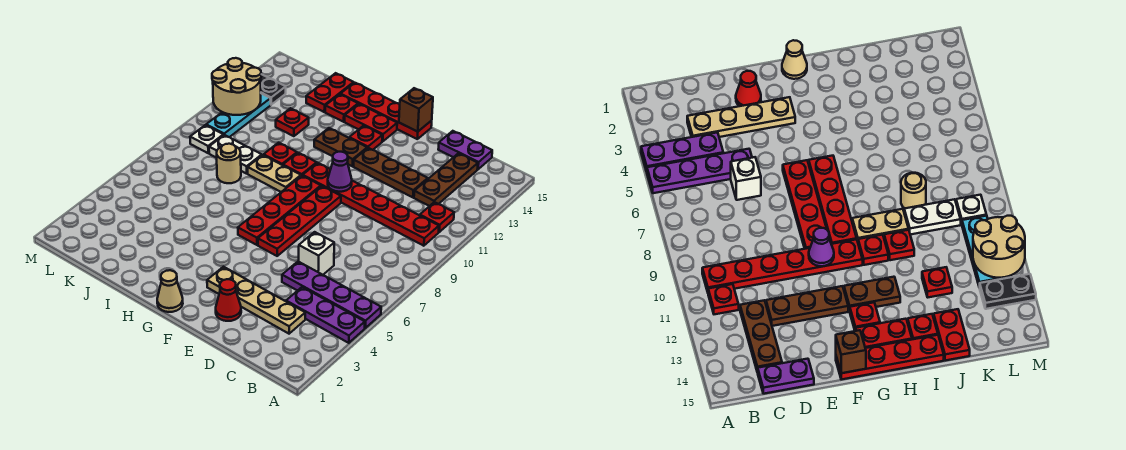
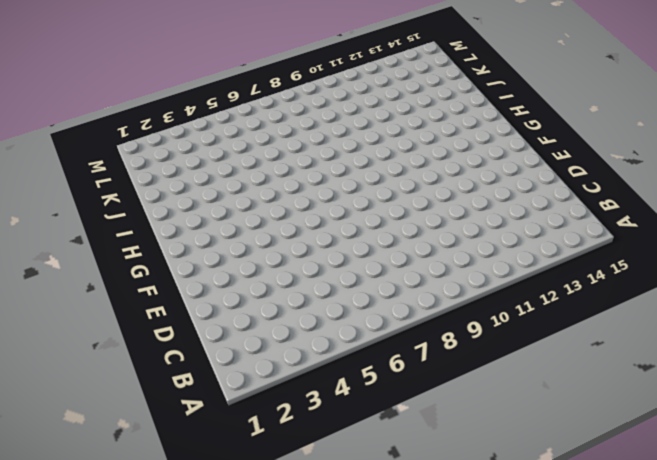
none -> purple 1x3 plate [286,287,365,343]
none -> purple 1x4 plate [282,261,381,328]
none -> red 1x6 plate [303,163,439,246]
none -> red 1x1 plate [420,202,454,232]

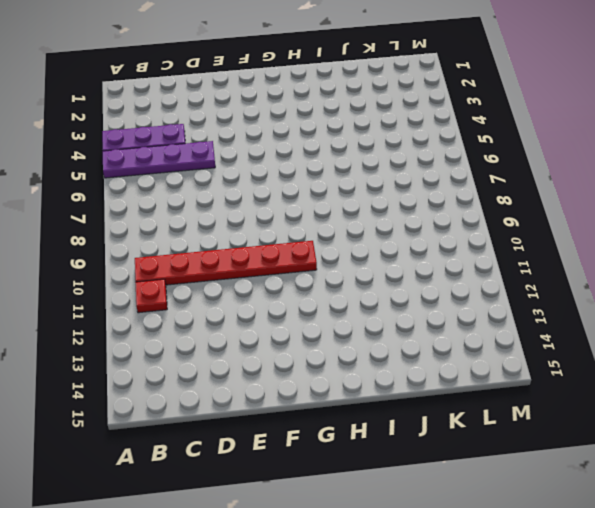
none -> tan 1x4 plate [207,267,305,334]
none -> brown 1x3 plate [414,153,478,206]
none -> purple 1x2 plate [438,131,492,169]
none -> white 1x1 brick [299,232,334,275]

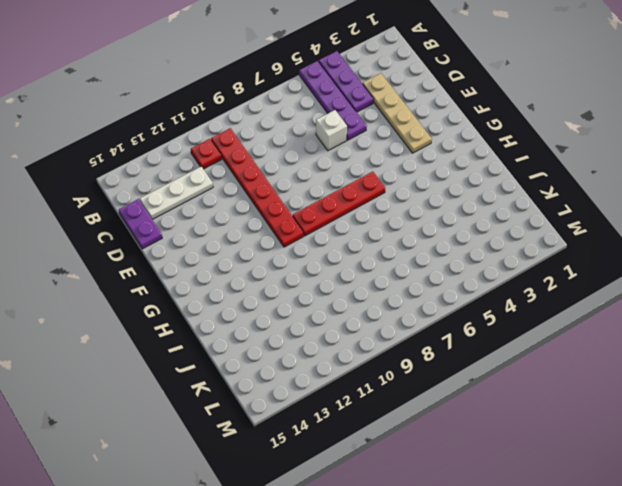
white 1x3 plate [140,167,213,219] -> brown 1x3 plate [414,153,478,206]
none -> brown 1x3 plate [354,148,428,197]
none -> red 1x1 cone [216,279,241,321]
none -> red 1x4 plate [258,186,341,256]
none -> red 1x4 plate [341,83,432,139]

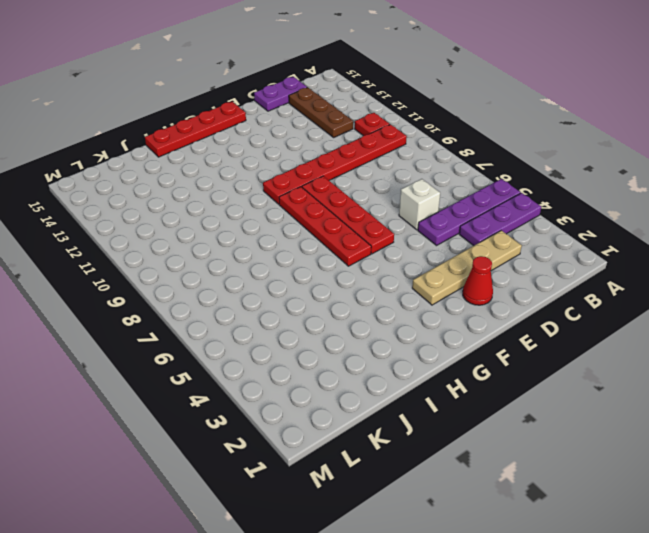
none -> brown 1x3 plate [354,148,428,197]
none -> tan 1x1 cone [157,270,183,312]
none -> brown 1x2 plate [314,128,367,166]
none -> red 1x1 plate [349,126,382,150]

